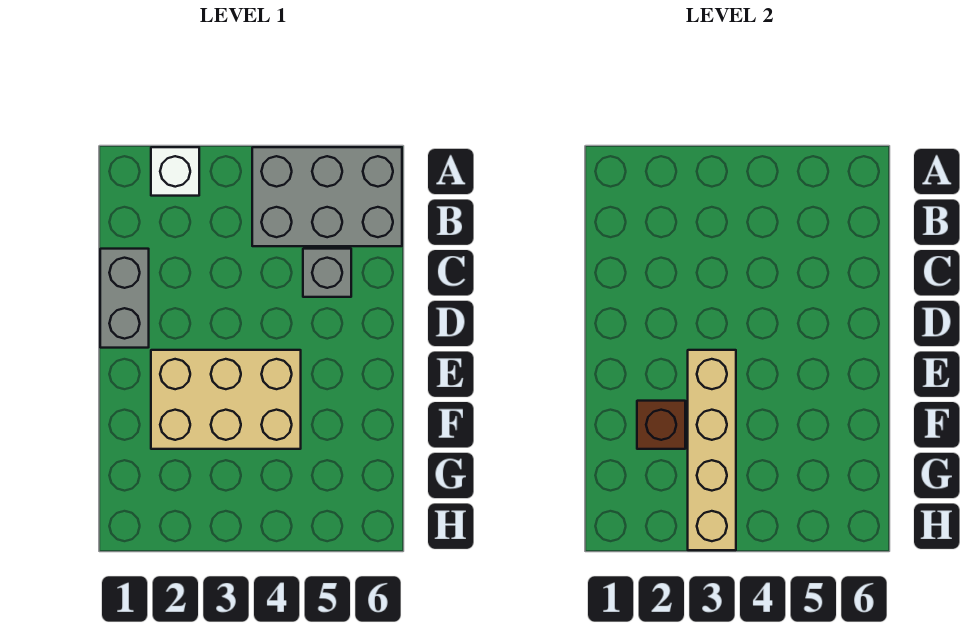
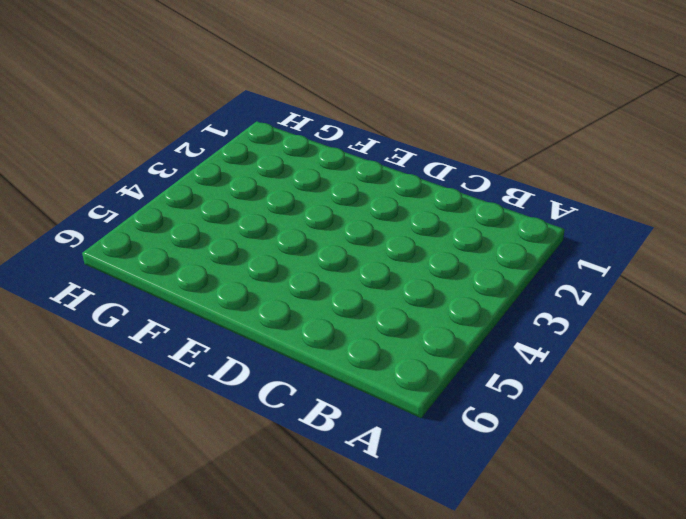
none -> white 1x1 brick [151,147,199,196]
none -> grey 2x3 brick [252,147,402,246]

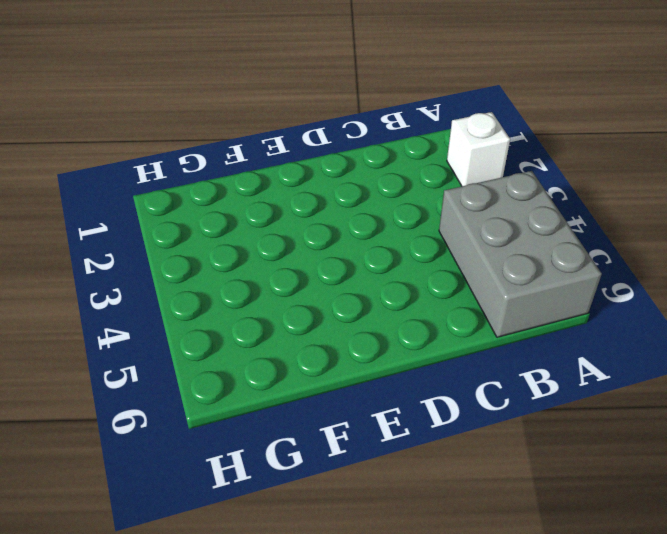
none -> grey 1x2 brick [100,249,149,348]
none -> grey 1x1 brick [303,249,351,297]

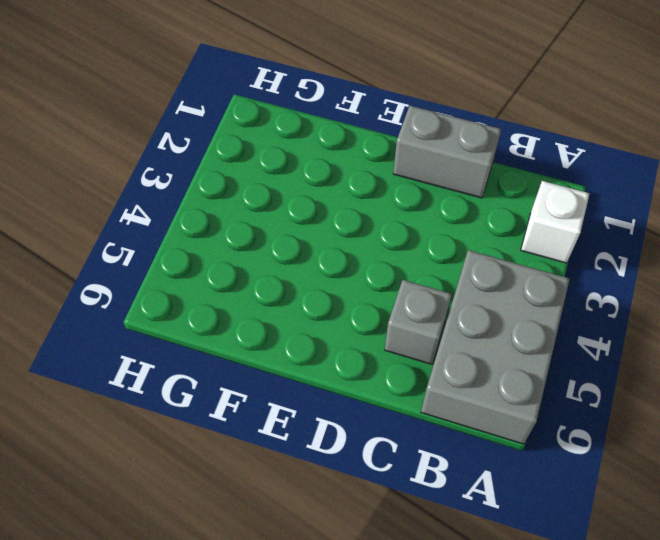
none -> tan 2x3 brick [151,350,301,449]
none -> tan 1x4 brick [688,350,736,550]

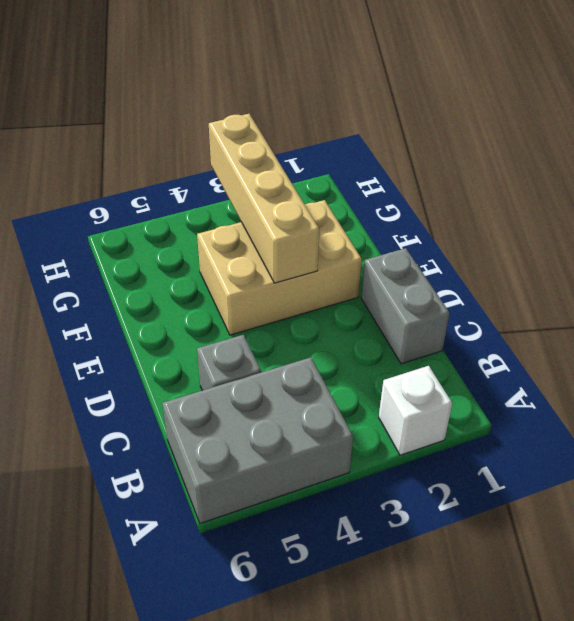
none -> brown 1x1 brick [637,401,685,449]

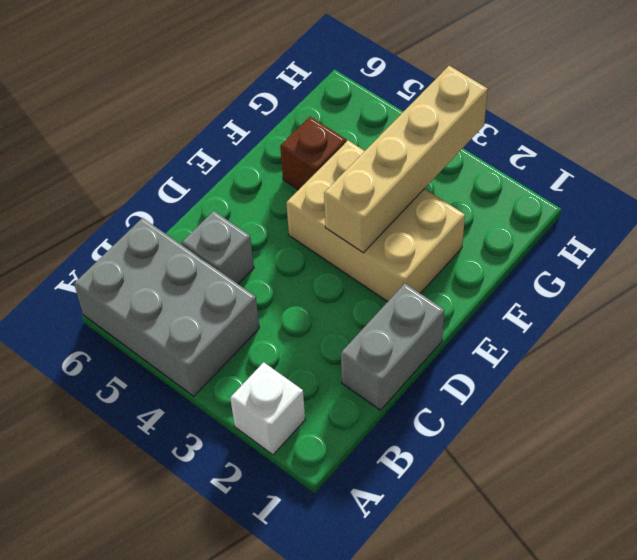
brown 1x1 brick [280,117,346,190] -> brown 1x1 brick moved to [637,401,685,449]

